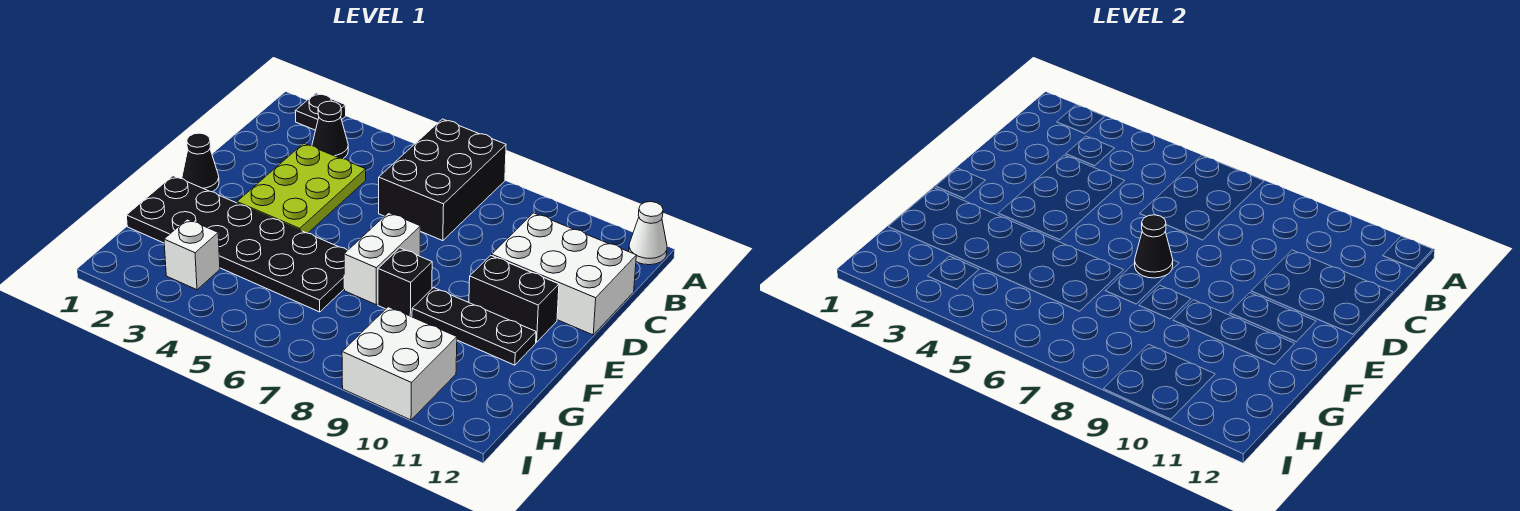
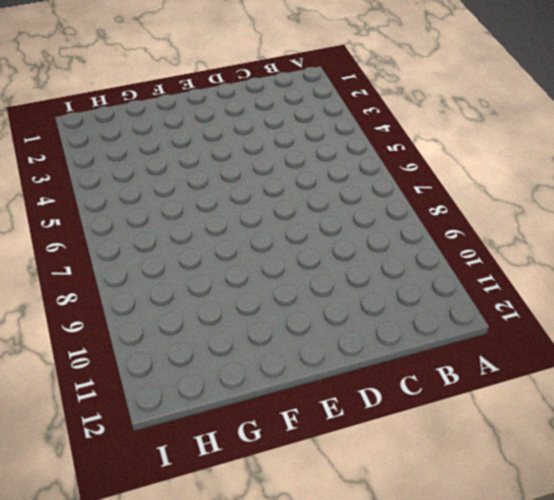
none -> black 1x1 plate [295,93,346,130]
none -> black 2x3 brick [379,119,506,241]
none -> white 1x1 cone [629,202,667,265]

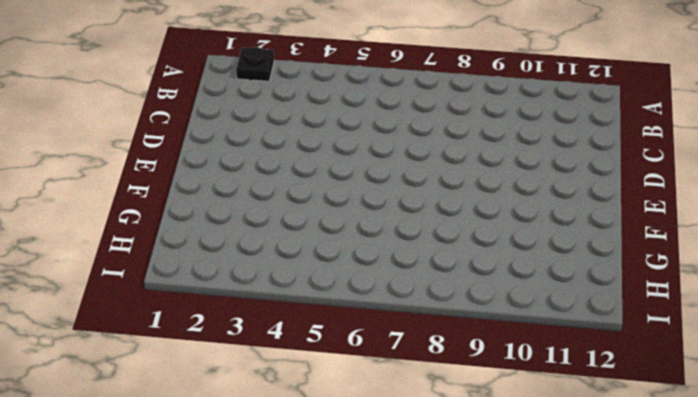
none -> black 2x3 brick [379,119,506,241]
none -> white 1x1 cone [629,202,667,265]
none -> black 1x1 cone [312,101,348,159]

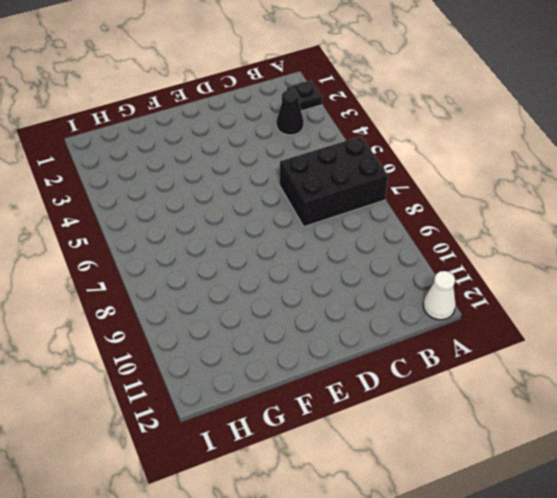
none -> lime 2x3 plate [237,143,366,233]
none -> white 2x3 brick [492,213,636,335]
none -> black 1x1 cone [182,133,219,192]

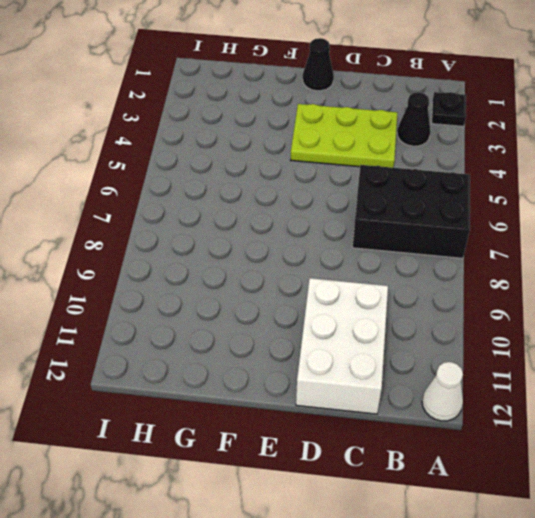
none -> white 1x2 brick [344,213,421,305]
none -> black 1x2 brick [469,255,559,342]
none -> black 2x6 plate [126,176,348,312]

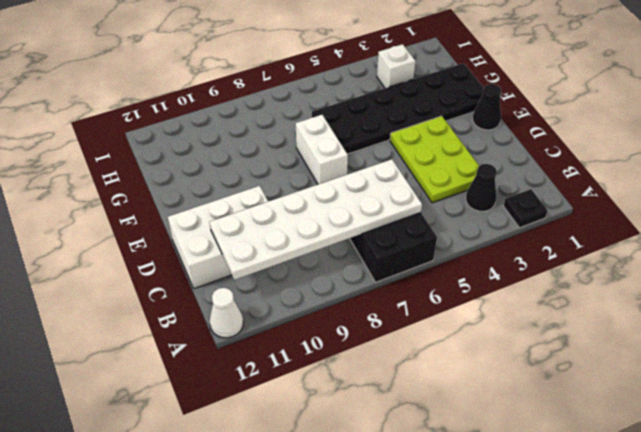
white 2x6 plate [210,159,422,280] -> none
none -> black 1x2 brick [469,255,559,342]
none -> black 1x1 brick [378,248,432,317]
none -> black 1x3 plate [412,288,536,365]

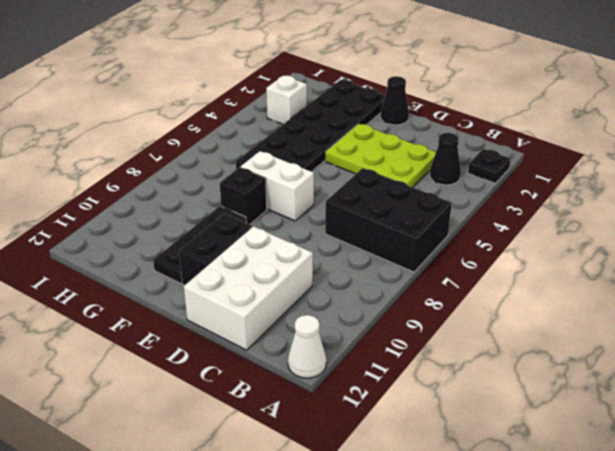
none -> white 2x2 brick [342,307,457,420]
none -> black 1x1 cone [1135,215,1173,278]

